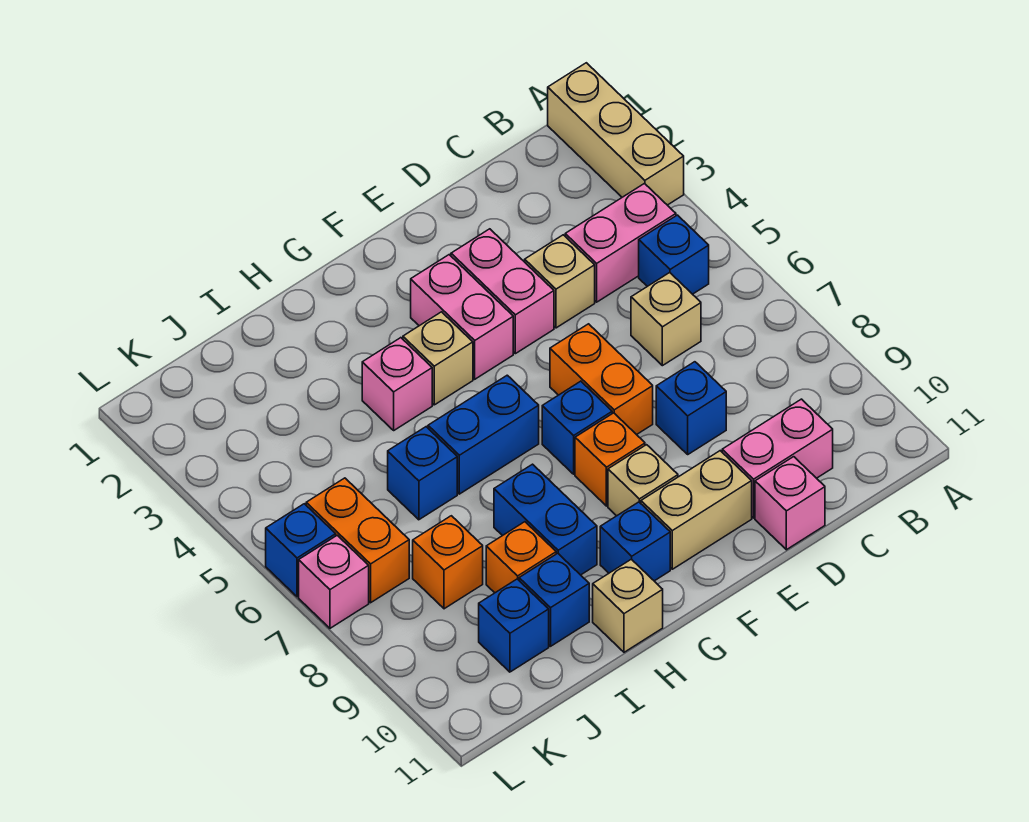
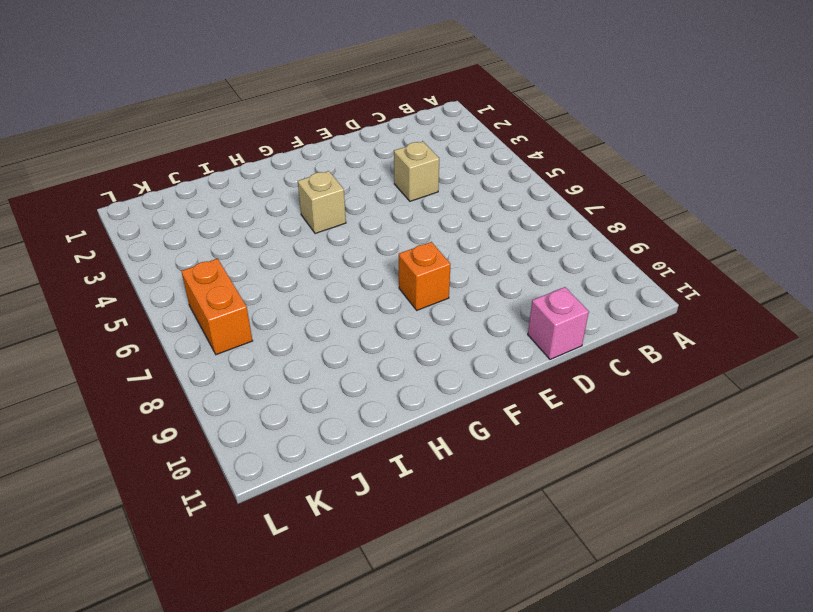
none -> tan 1x3 brick [548,63,684,205]
none -> pink 1x2 brick [565,184,676,302]
none -> blue 1x1 brick [639,215,709,294]

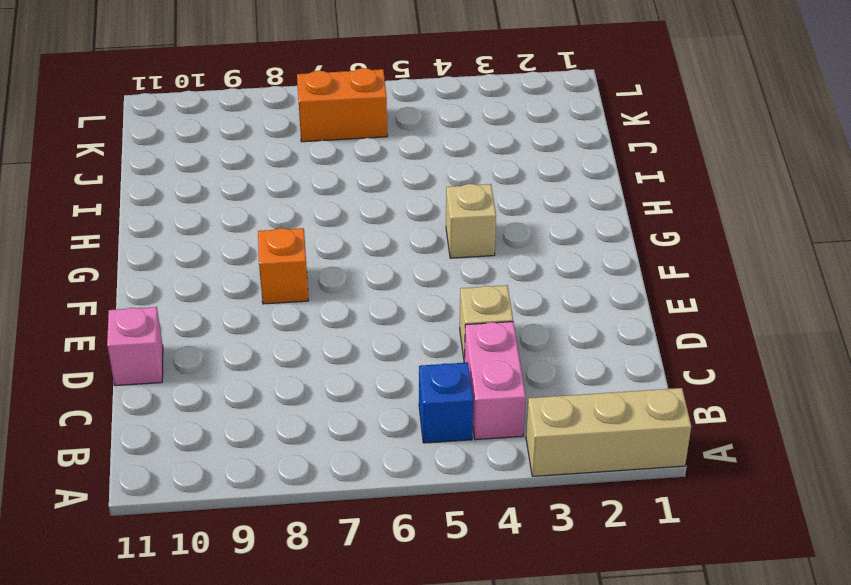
none -> tan 1x1 brick [631,273,701,366]
none -> pink 1x2 brick [722,399,833,518]
none -> blue 1x1 brick [656,362,726,454]

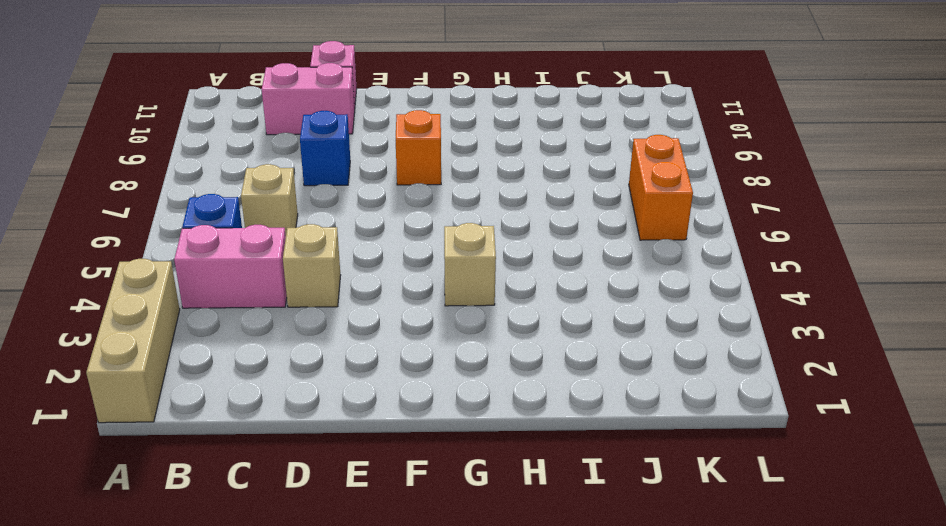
none -> pink 1x2 brick [451,229,554,354]
none -> orange 1x2 brick [550,324,653,435]
none -> tan 1x2 brick [641,451,752,569]

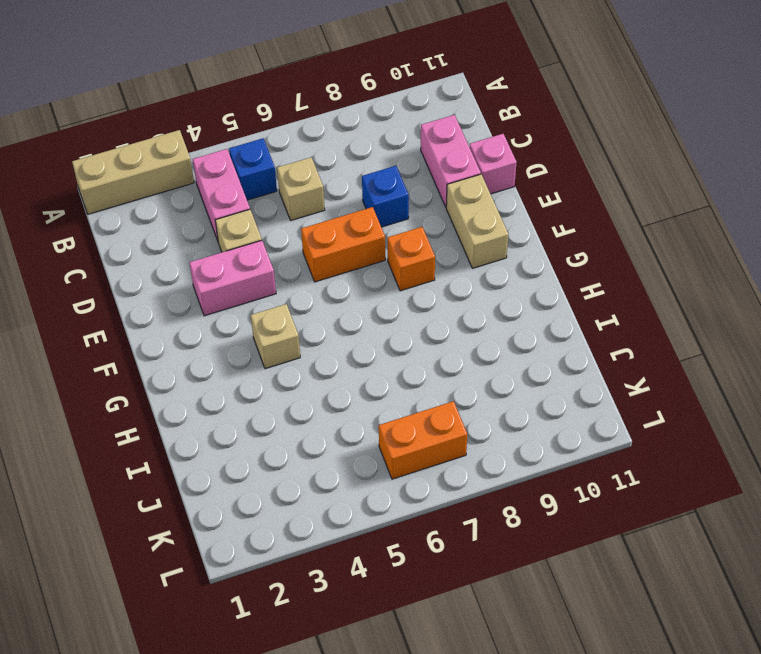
none -> pink 1x2 brick [411,255,513,379]
none -> blue 1x1 brick [542,381,612,474]
none -> tan 1x1 brick [608,445,678,516]

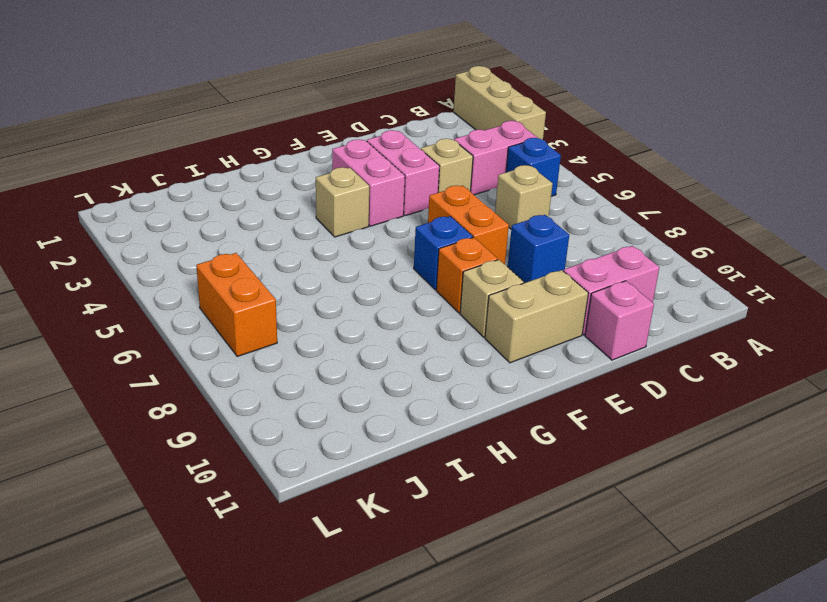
none -> blue 1x2 brick [428,375,539,494]
none -> blue 1x1 brick [600,502,670,581]
none -> pink 1x1 brick [362,338,432,430]

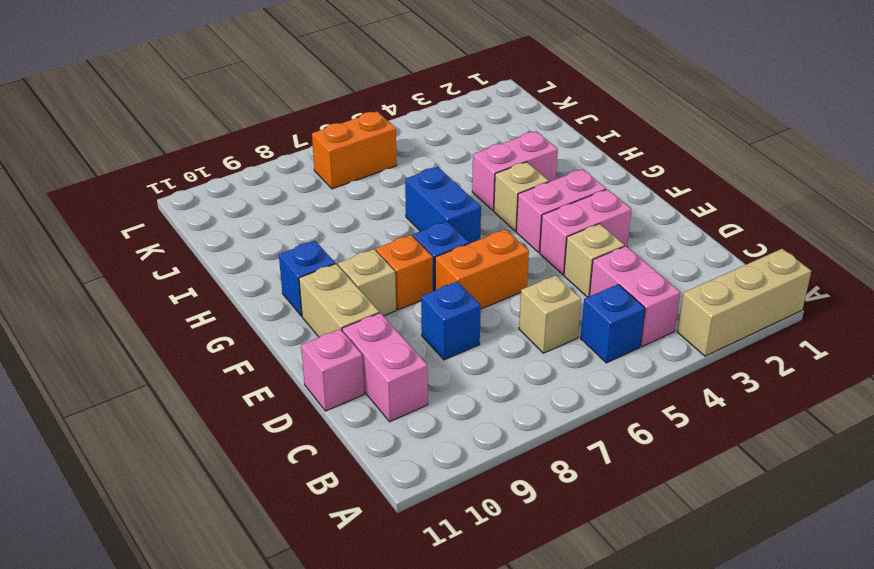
pink 1x2 brick [472,131,558,211] -> pink 1x1 brick [362,338,432,430]
none -> blue 1x2 brick [494,464,597,575]
none -> tan 1x1 brick [593,559,663,652]
none -> blue 1x1 brick [388,427,457,520]

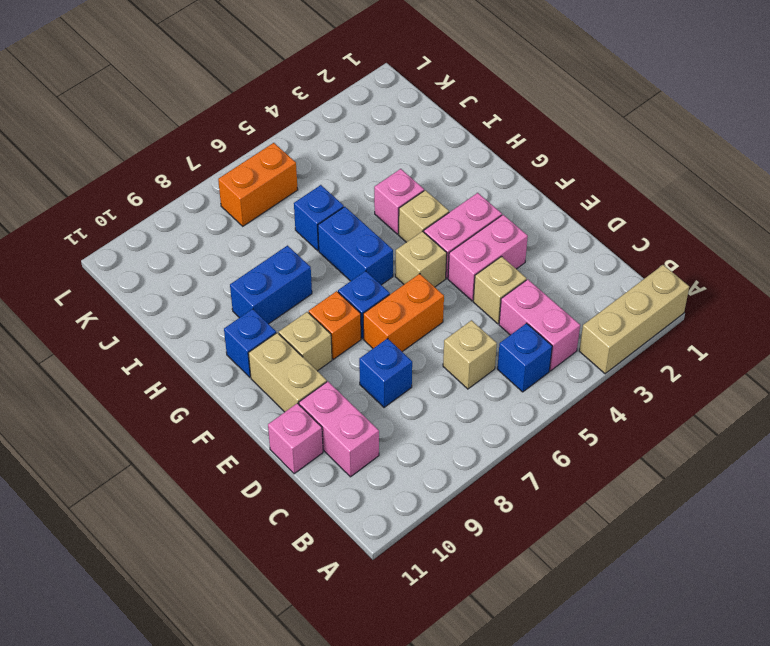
tan 1x1 brick [395,231,447,287] -> tan 1x1 brick moved to [593,559,663,652]
none -> orange 1x1 brick [486,522,556,593]
none -> blue 1x1 brick [519,553,589,646]
none -> orange 1x1 brick [413,516,483,609]

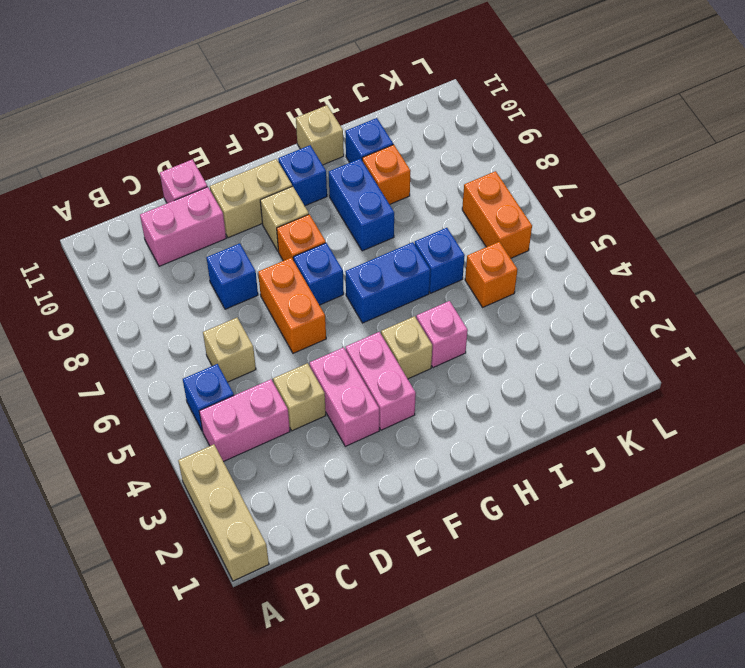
orange 1x1 brick [465,242,517,307] -> orange 1x1 brick moved to [413,516,483,609]
none -> blue 1x1 brick [479,579,549,672]
none -> blue 1x1 brick [266,504,336,597]
none -> pink 1x1 brick [299,535,369,628]

